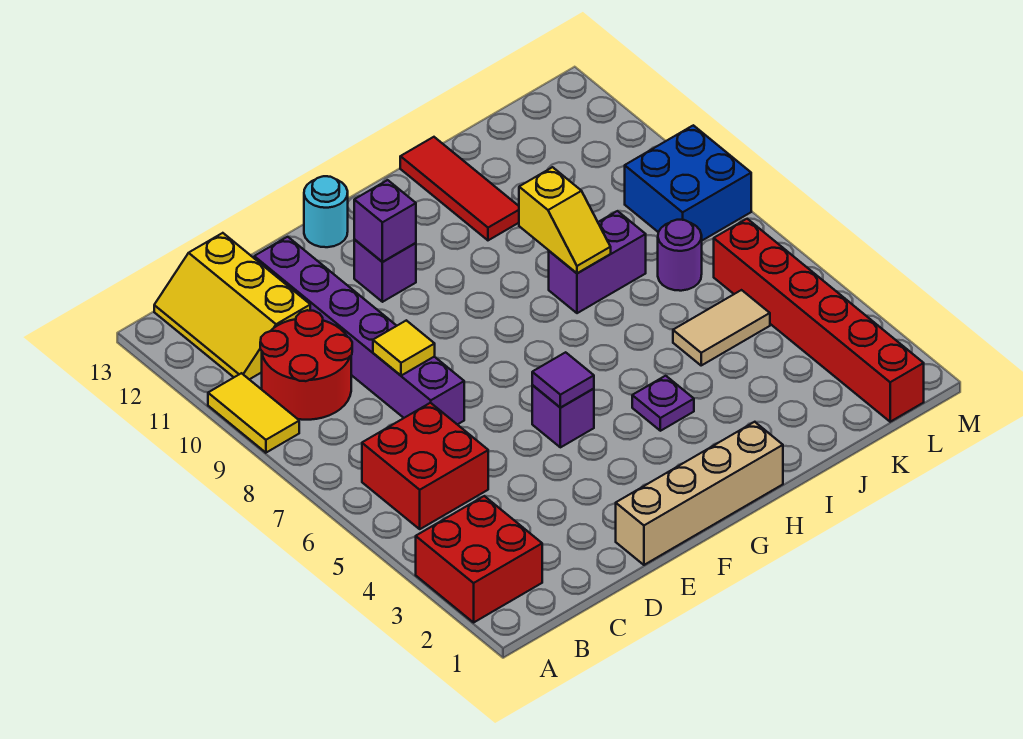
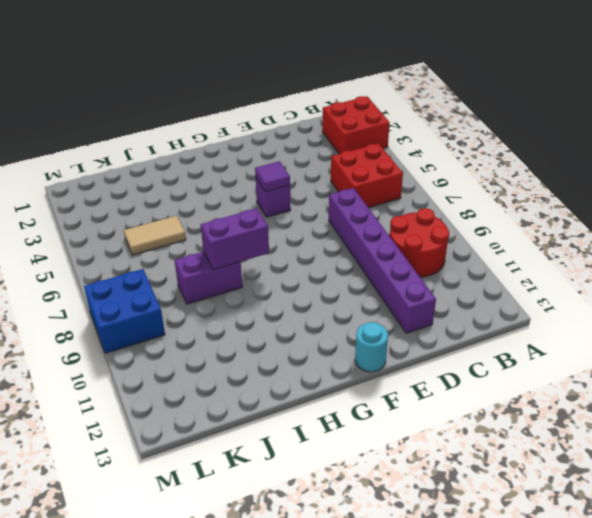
purple 1x2 brick [201,209,269,270] -> yellow 1x2 slope [519,167,611,273]
none -> yellow 1x2 tile [208,373,299,453]
none -> yellow 2x3 slope [154,233,310,379]
none -> tan 1x4 brick [616,422,783,565]

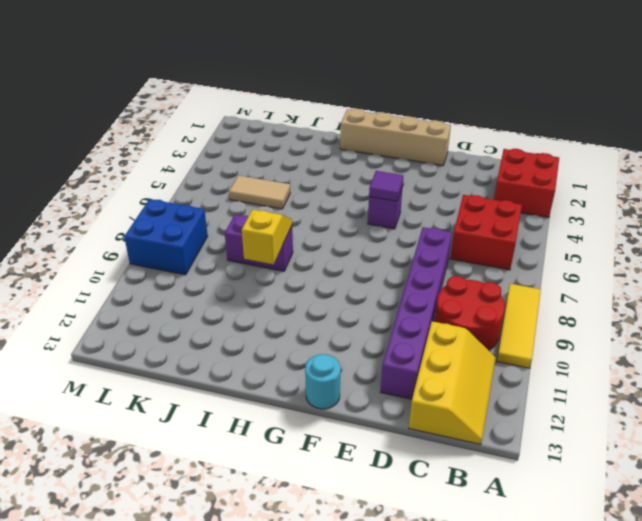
yellow 1x3 tile [497,284,541,368] -> yellow 1x2 tile [208,373,299,453]
none -> purple 1x1 brick [354,239,416,302]
none -> purple 1x1 plate [632,376,694,431]
none -> red 1x3 tile [400,137,519,240]

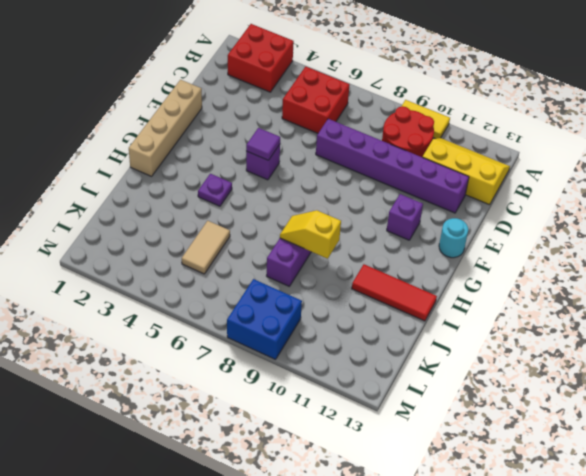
none -> purple 1x1 round brick [658,220,702,291]
none -> red 1x6 brick [714,219,924,422]
none -> yellow 1x1 tile [373,320,435,376]

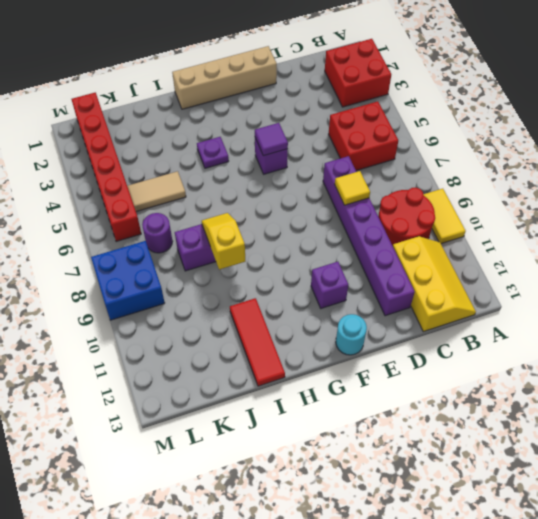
none -> purple 1x1 brick [354,180,416,262]

